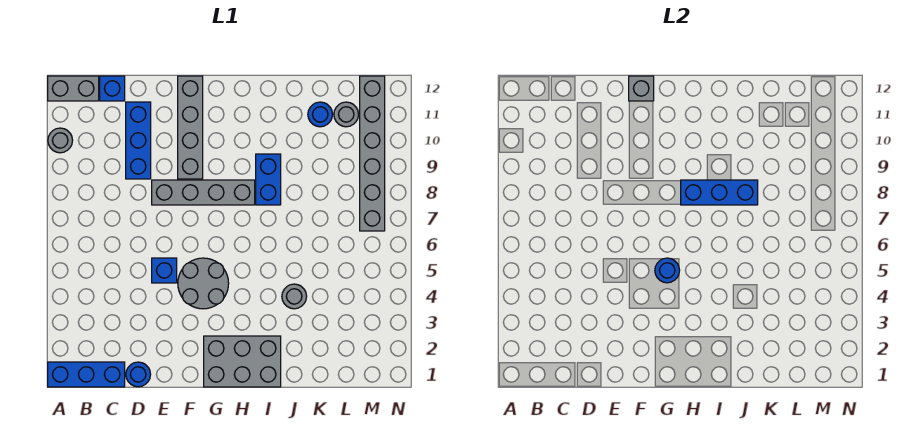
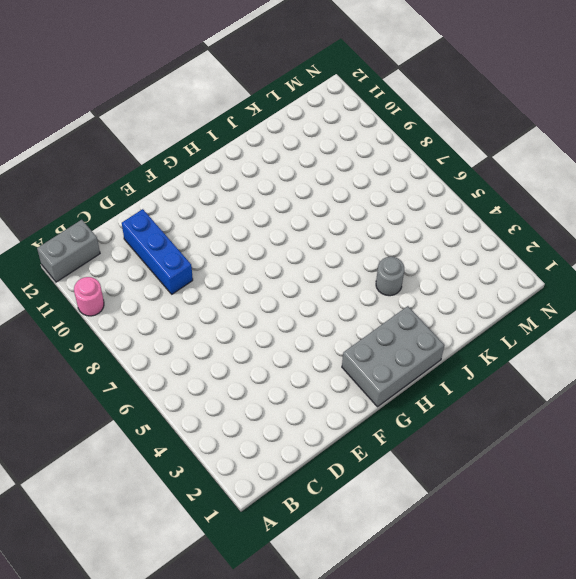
pink 1x1 round brick [74,277,104,316] -> grey 1x1 round brick [48,128,73,153]
none -> blue 1x3 brick [48,362,125,387]
none -> blue 1x1 brick [100,76,125,101]
none -> blue 1x1 round brick [126,362,151,387]

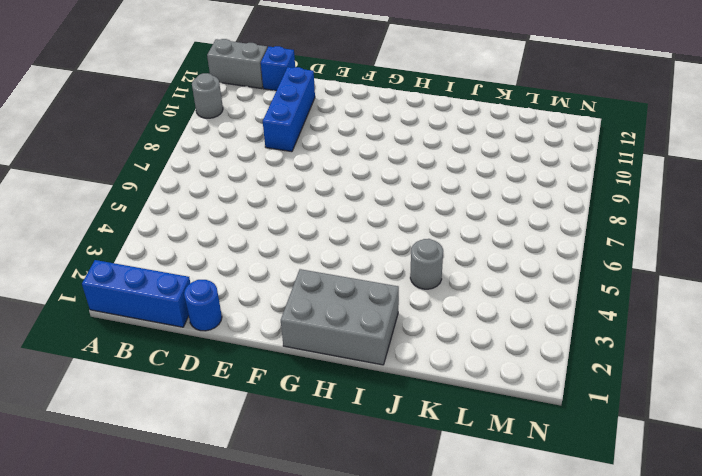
none -> blue 1x1 brick [152,258,177,283]
none -> grey 1x4 brick [152,180,255,205]
none -> grey 2x2 round brick [178,258,229,309]

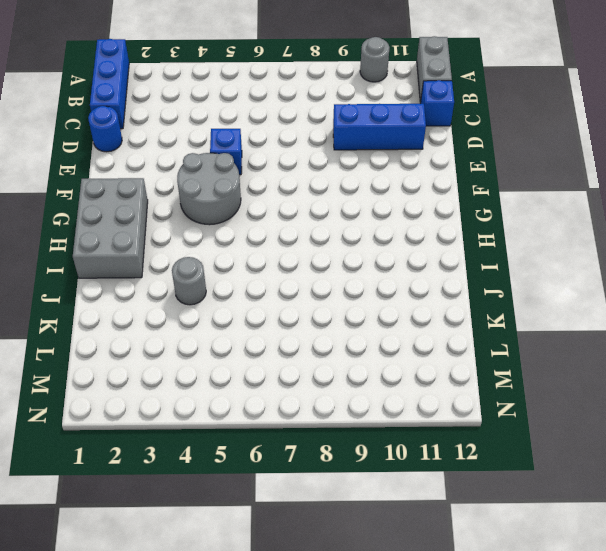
none -> grey 1x4 brick [152,180,255,205]
none -> grey 1x4 brick [178,76,203,179]
none -> blue 1x2 brick [256,154,281,205]

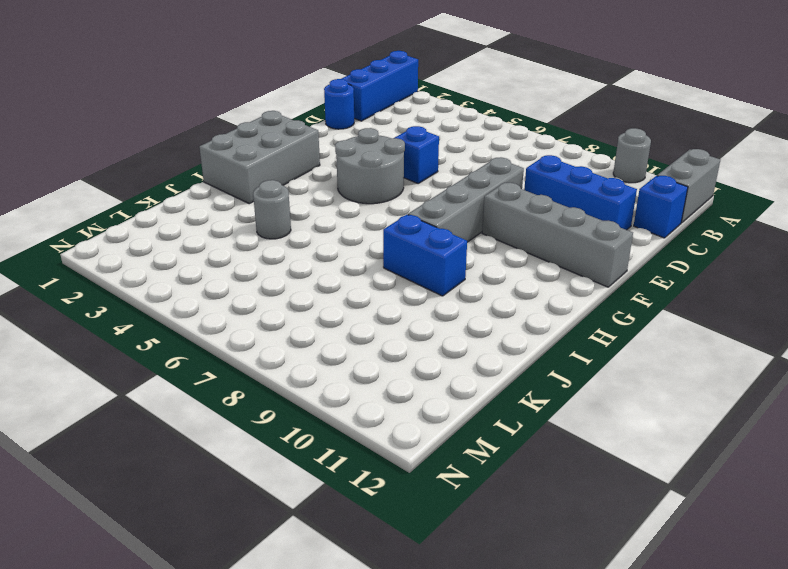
none -> blue 1x1 round brick [308,102,333,127]
none -> grey 1x1 round brick [334,102,359,127]
none -> grey 1x6 brick [360,76,385,231]

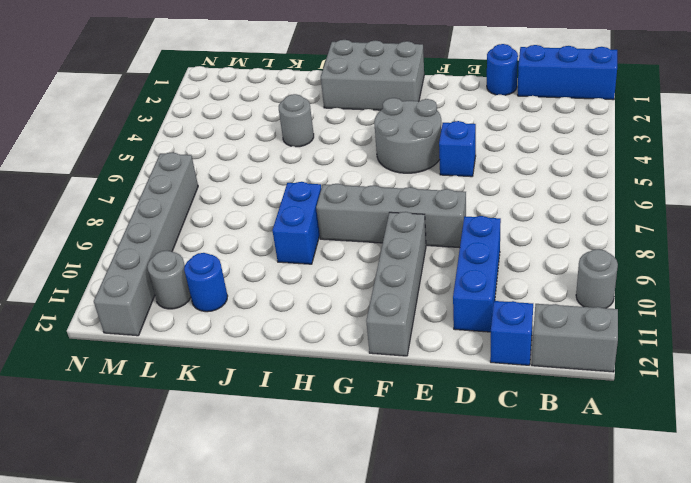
none -> grey 1x1 brick [629,76,654,101]
none -> blue 1x1 round brick [655,258,680,283]
none -> blue 1x3 brick [681,180,758,205]

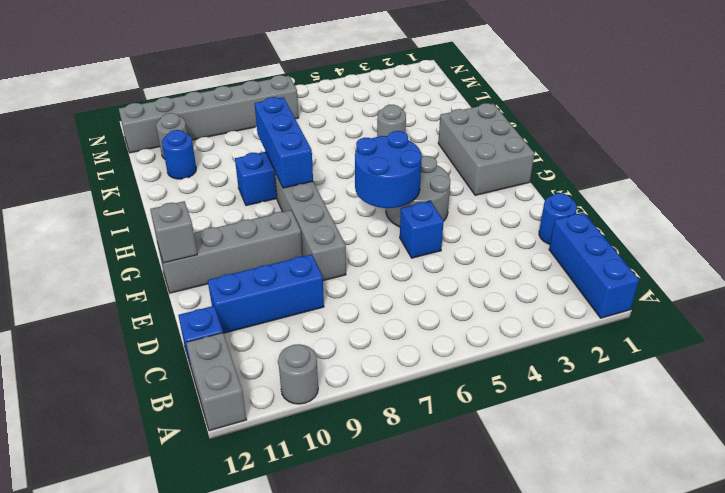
blue 2x2 round brick [355,131,422,208] -> blue 1x1 round brick [655,258,680,283]

